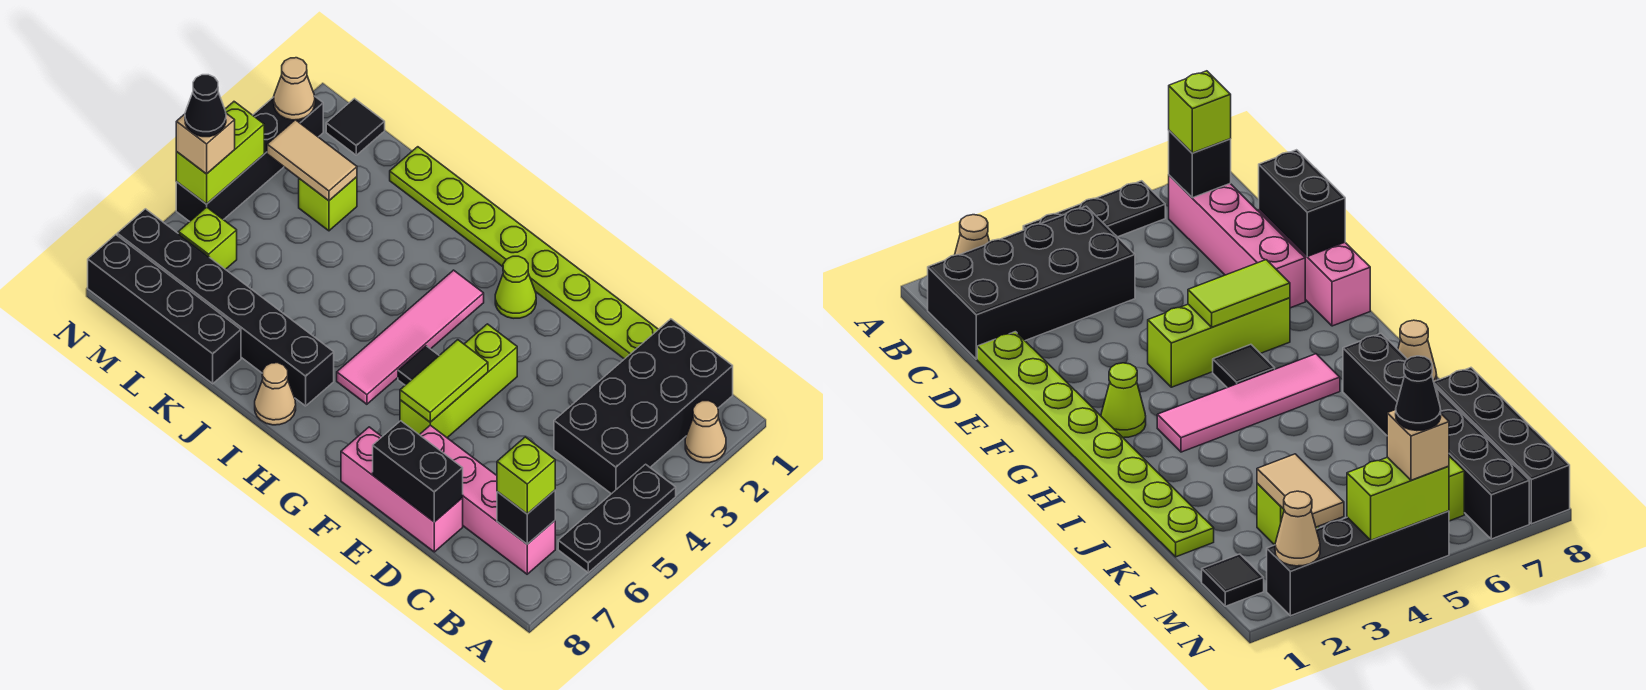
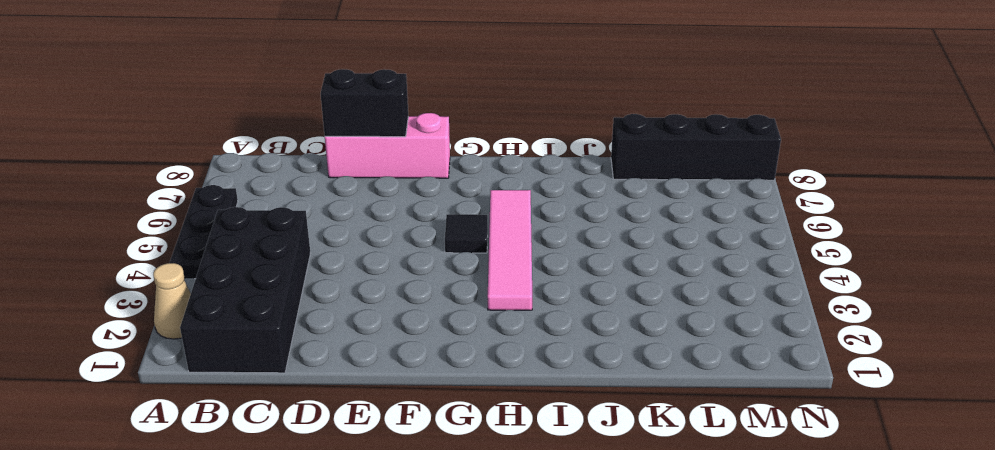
none -> pink 1x4 brick [420,425,555,574]
none -> lime 1x8 plate [390,147,658,359]
none -> lime 1x3 brick [400,324,517,438]

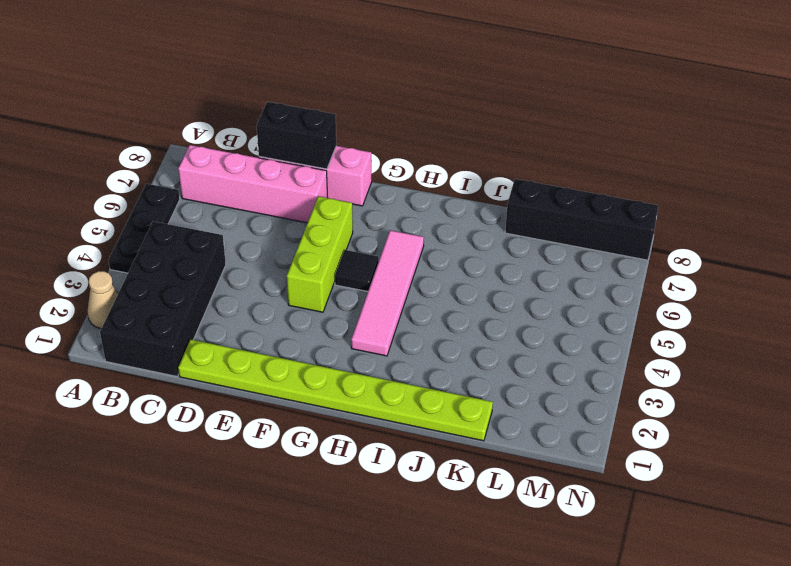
none -> lime 1x1 cone [495,256,536,318]
none -> black 1x6 brick [117,209,334,406]
none -> tan 1x1 cone [255,363,296,425]

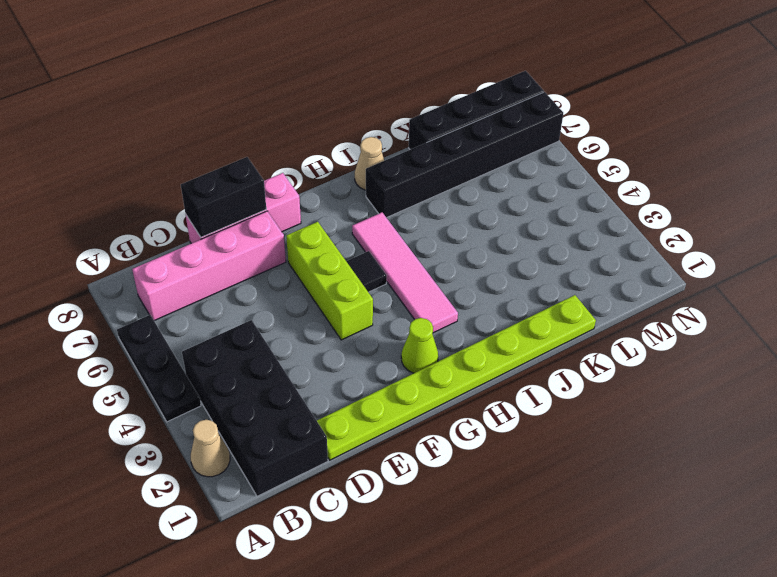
none -> lime 1x1 brick [299,177,357,231]
none -> black 1x1 tile [326,99,385,155]
none -> lime 1x1 brick [178,207,237,270]

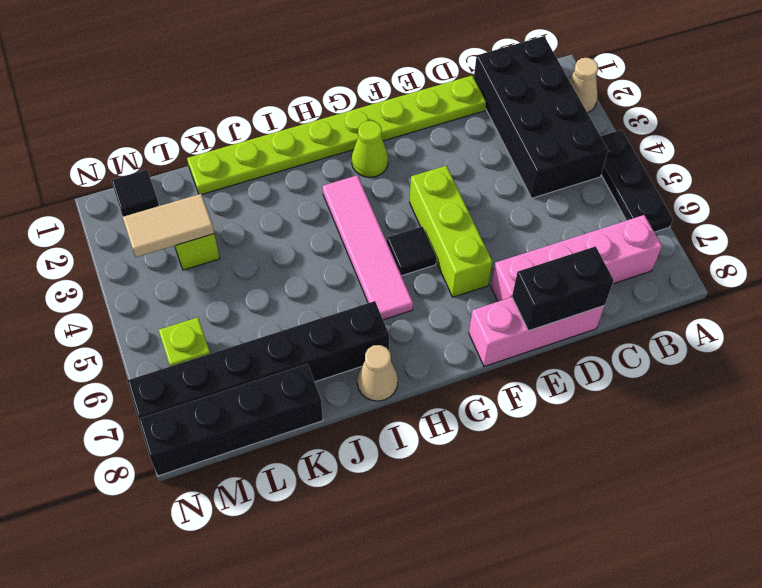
none -> black 1x4 brick [176,96,323,222]
none -> black 1x1 brick [497,490,555,544]
none -> lime 1x2 tile [400,340,488,422]

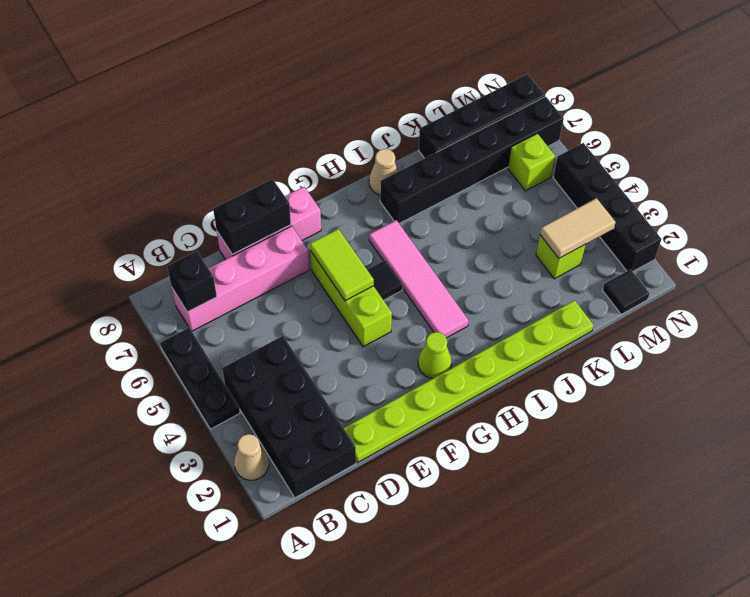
none -> tan 1x1 cone [274,58,315,120]
none -> lime 1x2 brick [176,102,264,204]
none -> lime 1x1 brick [497,437,555,514]

